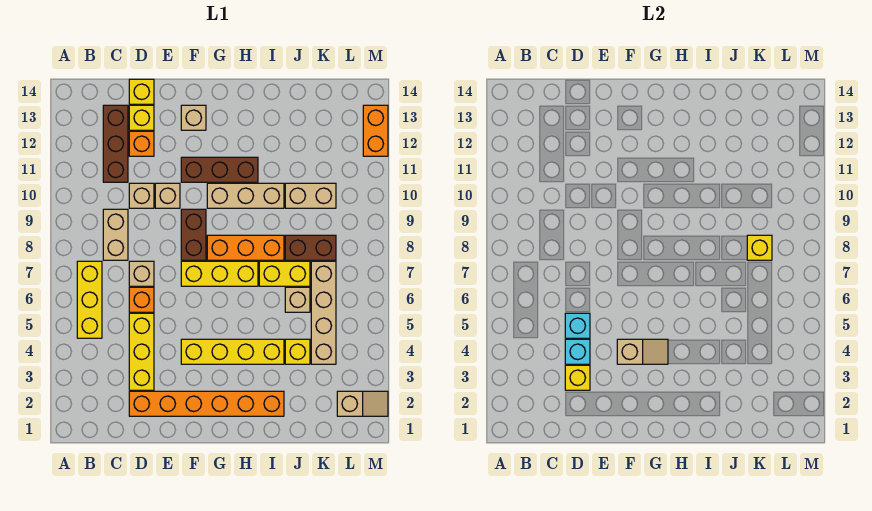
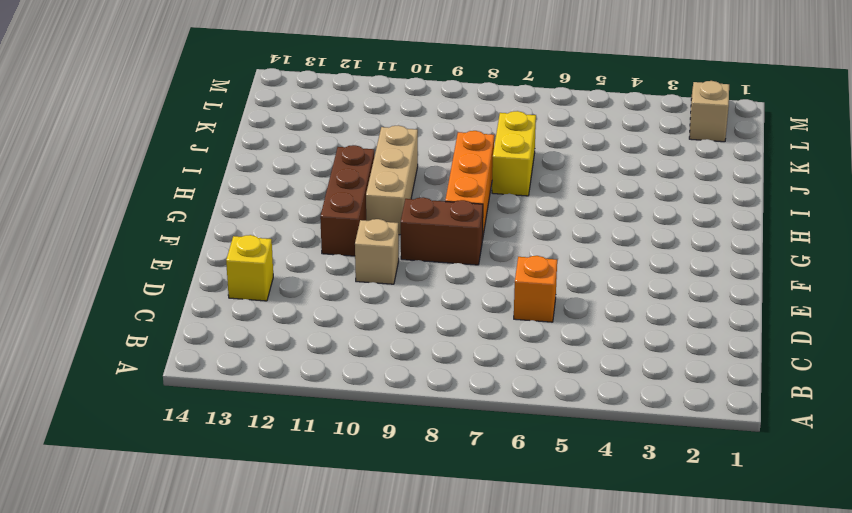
none -> yellow 1x3 brick [77,261,102,338]
none -> tan 1x2 brick [103,209,128,260]
none -> brown 1x3 brick [103,105,128,182]
none -> orange 1x6 brick [129,391,284,416]

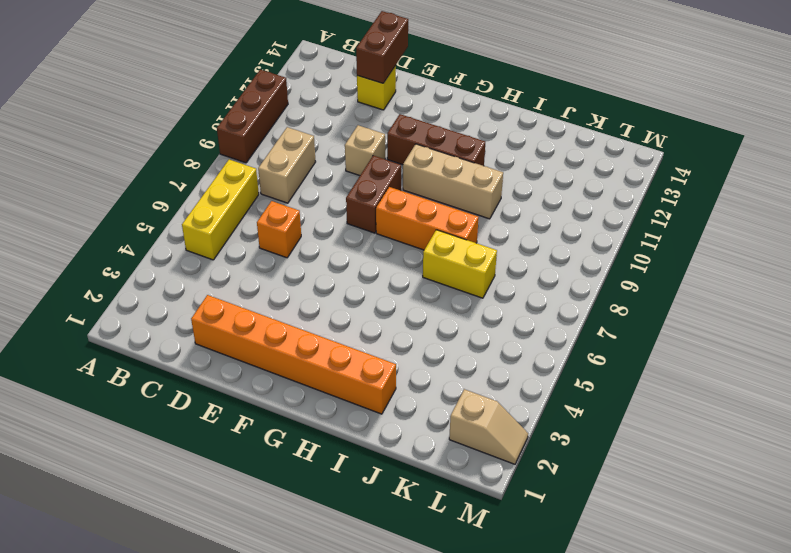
brown 1x3 brick [217,70,288,163] -> brown 1x3 brick moved to [103,105,128,182]
brown 1x2 brick [356,11,408,83] -> brown 1x2 brick turned to [285,235,336,260]
none -> yellow 1x3 brick [129,313,154,390]
none -> tan 1x1 brick [129,261,154,286]
none -> tan 1x1 brick [129,183,154,208]
none -> orange 1x1 brick [129,131,154,156]

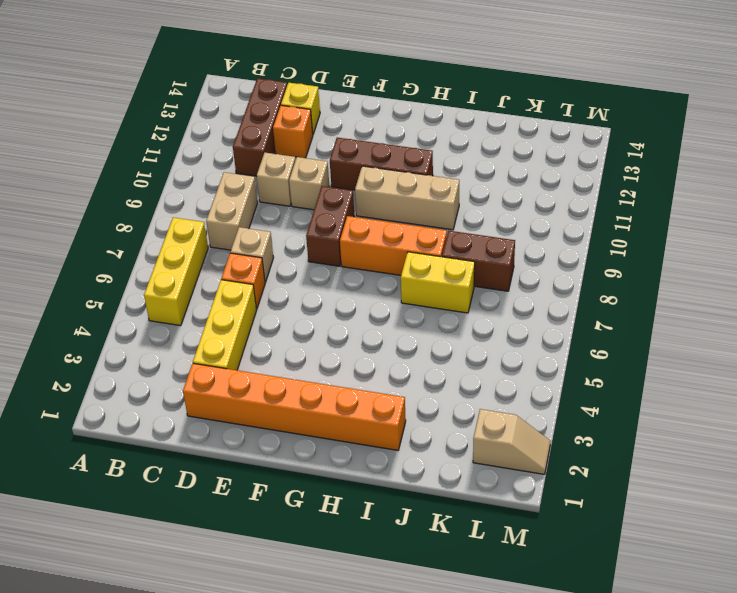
none -> yellow 1x1 brick [129,79,154,104]
none -> yellow 1x4 brick [181,339,284,364]
none -> yellow 1x3 brick [181,261,258,286]
none -> tan 1x1 brick [181,105,206,130]

